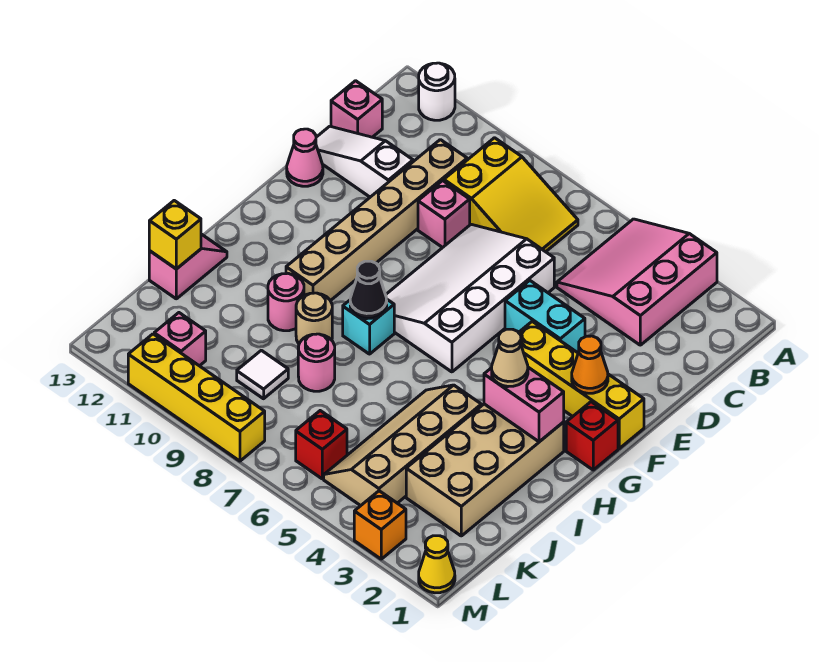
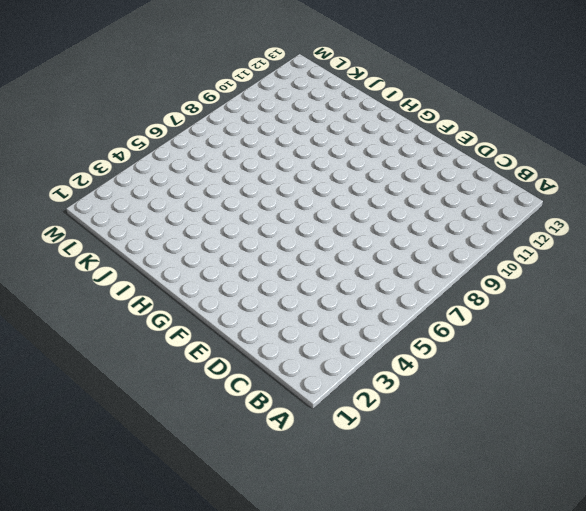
none -> pink 3x3 slope [557,219,717,345]
none -> white 1x1 round brick [419,63,455,120]
none -> yellow 2x3 slope [444,138,578,252]
none -> tan 1x6 brick [286,140,467,301]

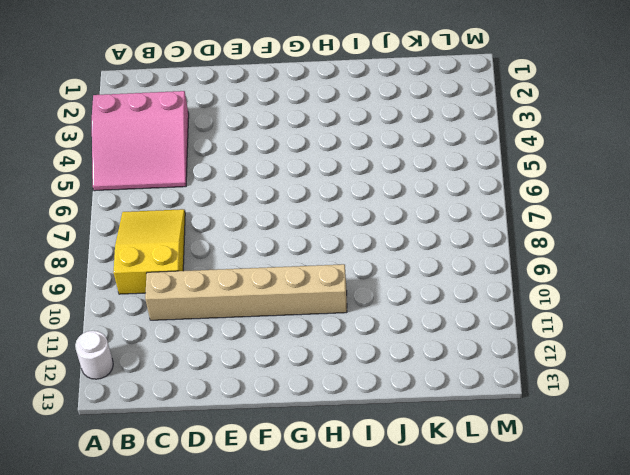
none -> pink 1x1 brick [331,81,382,137]
none -> white 3x4 slope [386,224,554,372]
none -> pink 1x1 brick [418,181,470,248]
none -> white 1x3 slope [316,126,413,197]

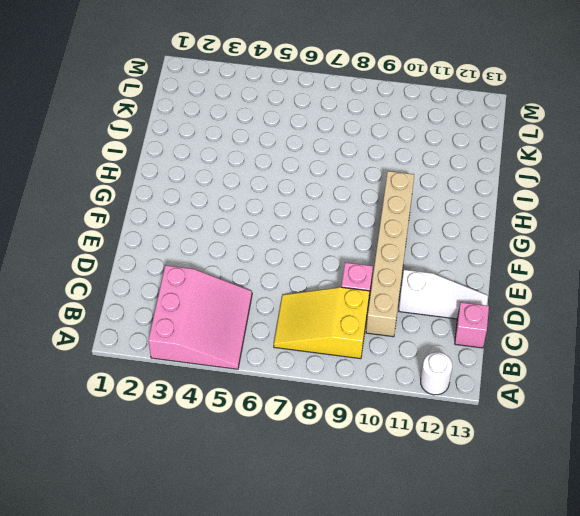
none -> white 3x4 slope [386,224,554,372]
none -> cyan 1x2 brick [505,281,585,353]
none -> pink 1x1 cone [287,129,323,186]
none -> yellow 1x4 brick [519,321,644,449]

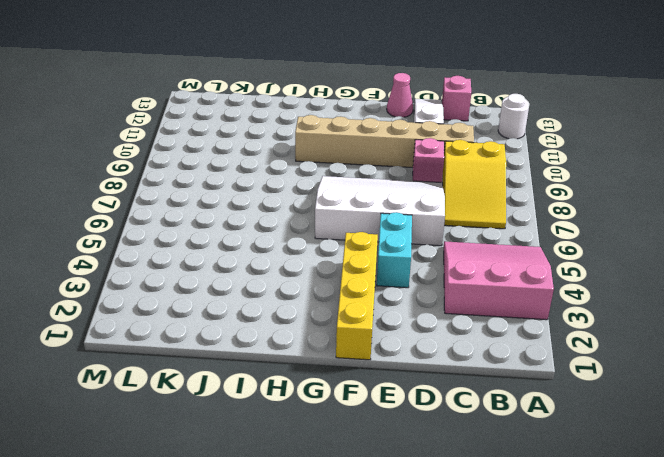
none -> red 1x1 brick [566,402,618,470]
none -> tan 2x4 brick [406,404,564,536]
none -> cyan 1x1 brick [343,299,394,354]
none -> tan 2x4 slope [324,385,481,506]

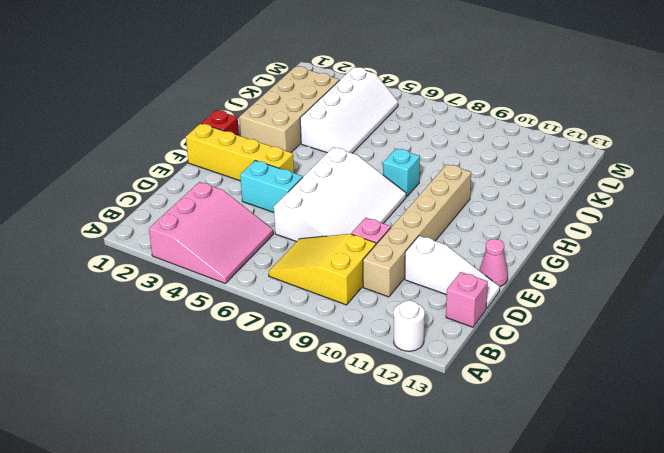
white 2x4 slope [300,67,398,153] -> tan 2x4 slope [324,385,481,506]
none -> tan 1x1 round brick [296,293,332,344]
none -> pink 1x1 round brick [268,273,304,331]
none -> pink 1x2 slope [149,234,227,299]
none -> pink 1x1 round brick [298,334,335,391]

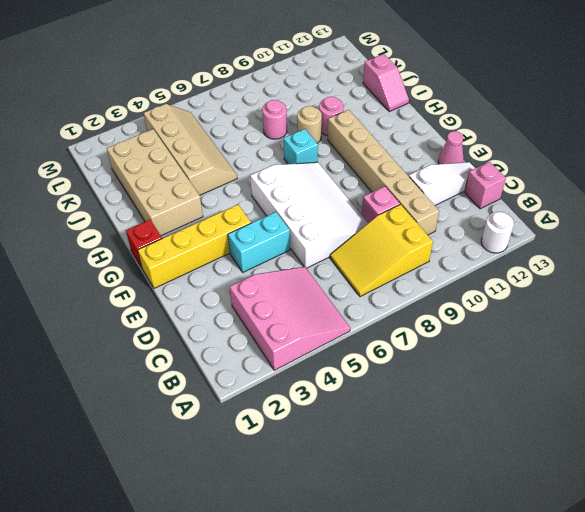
none -> white 1x1 tile [237,350,288,399]
none -> red 1x1 brick [296,411,347,479]
none -> pink 1x1 brick [154,313,206,366]
none -> yellow 1x1 cone [419,536,455,593]

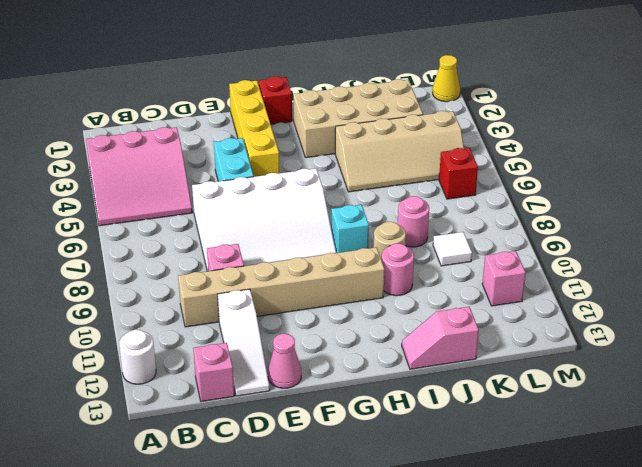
none -> yellow 2x3 slope [444,138,578,252]
none -> orange 1x1 brick [354,491,406,559]
none -> yellow 1x4 brick [128,334,265,461]
none -> orange 1x1 cone [572,336,608,393]

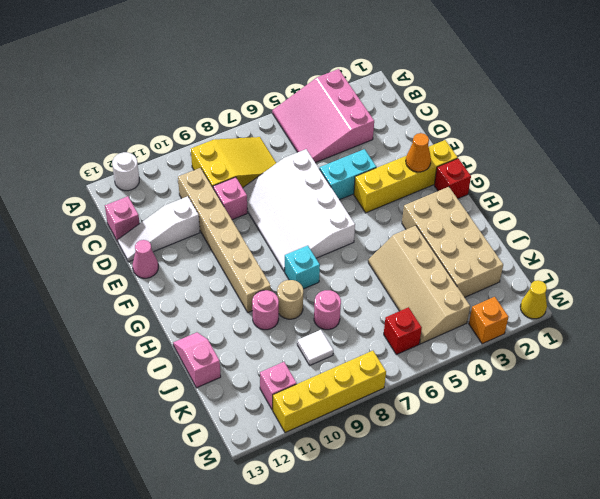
none -> pink 1x2 brick [484,367,564,442]
none -> black 1x1 cone [350,261,387,319]
none -> yellow 1x1 brick [149,201,201,269]
none -> tan 1x1 cone [492,329,528,387]

